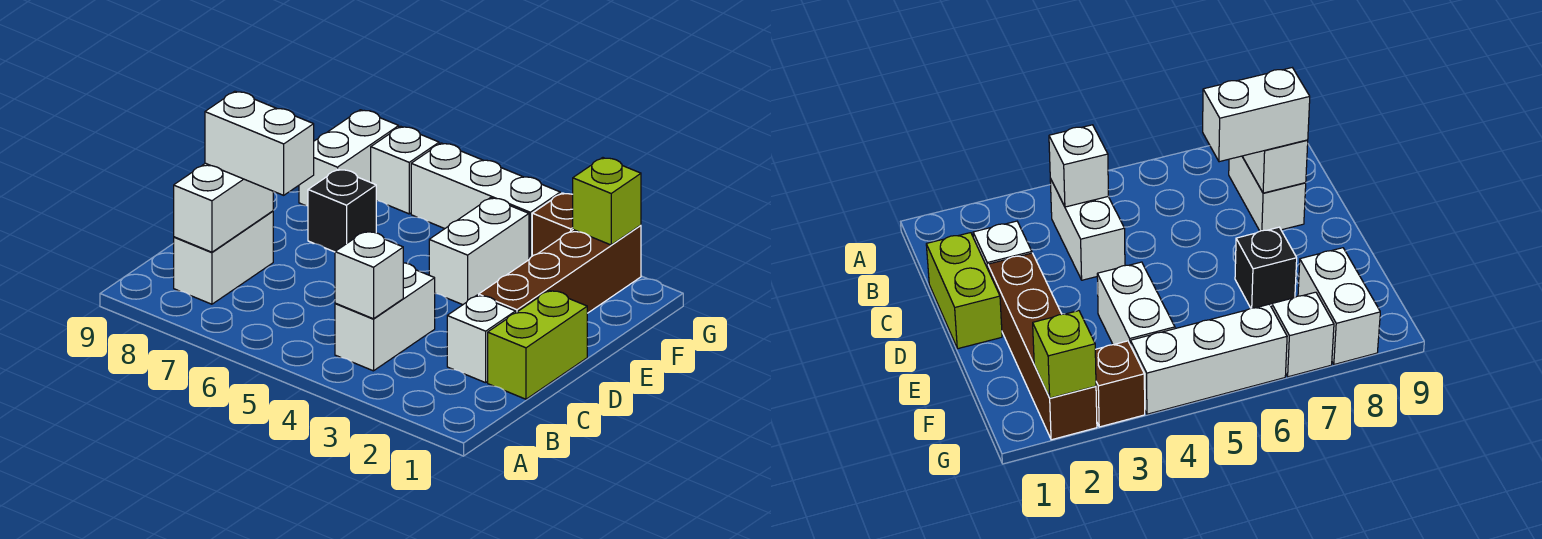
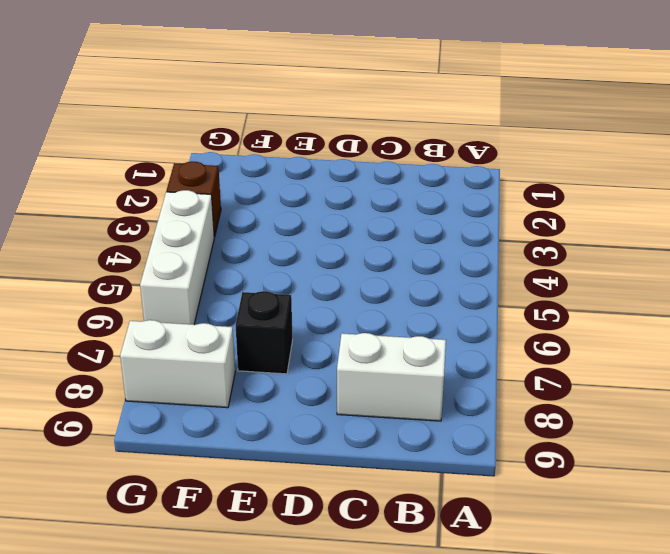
none -> white 1x2 brick [335,263,435,371]
none -> lime 1x2 brick [488,291,587,399]
none -> white 1x1 brick [447,295,516,383]

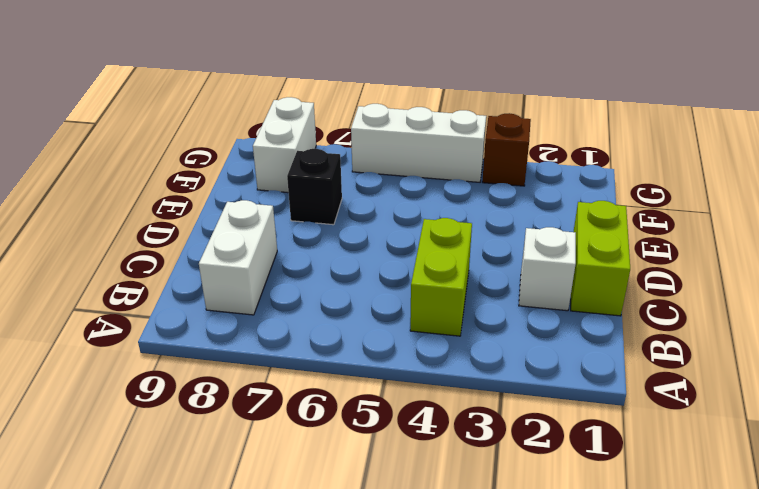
lime 1x2 brick [410,218,472,336] -> white 1x2 brick [335,263,435,371]
none -> brown 1x4 brick [479,225,641,313]
none -> white 1x2 brick [429,198,529,305]
none -> white 1x1 brick [371,126,439,214]

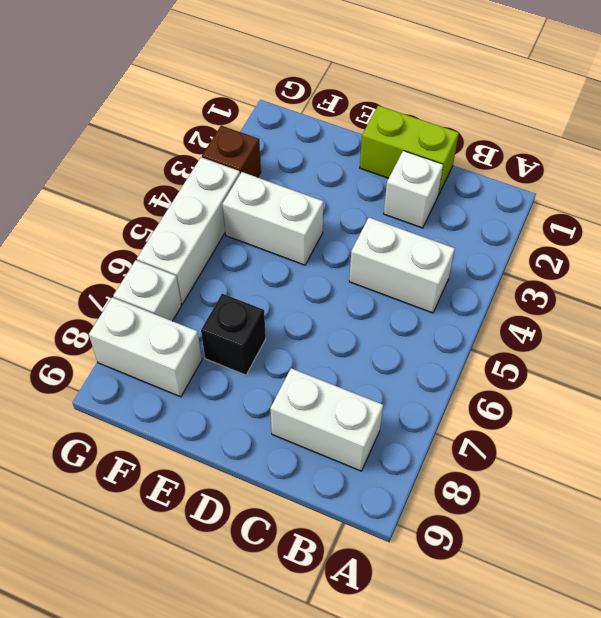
none -> brown 1x4 brick [479,225,641,313]
none -> white 1x1 brick [335,231,403,319]
none -> white 1x2 brick [174,163,273,252]

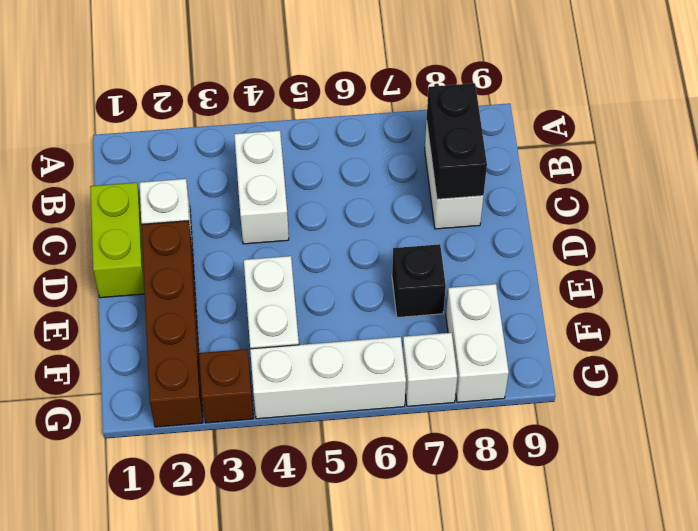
black 1x2 brick [427,83,487,199] -> white 1x2 brick [174,163,273,252]
none -> white 1x1 brick [335,231,403,319]
none -> lime 1x1 brick [573,158,641,245]
none -> white 1x2 brick [205,91,314,195]

